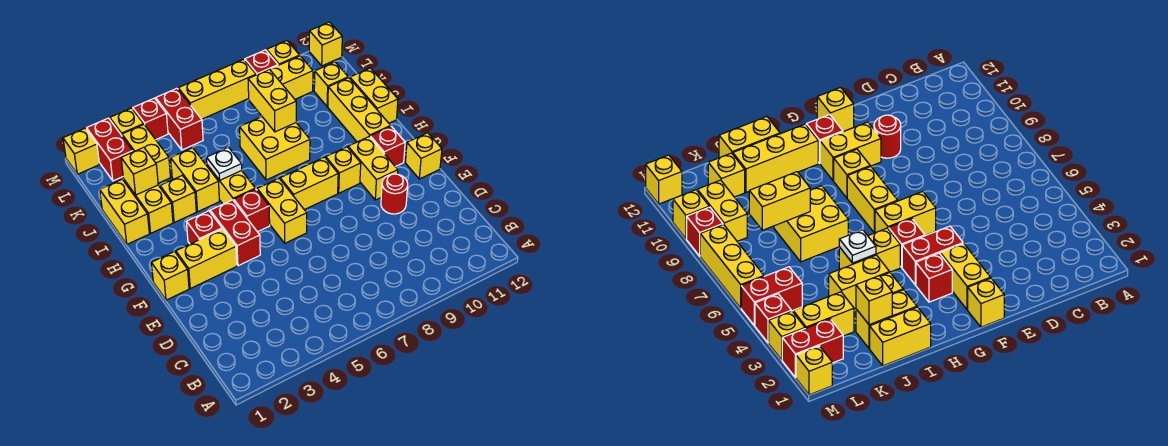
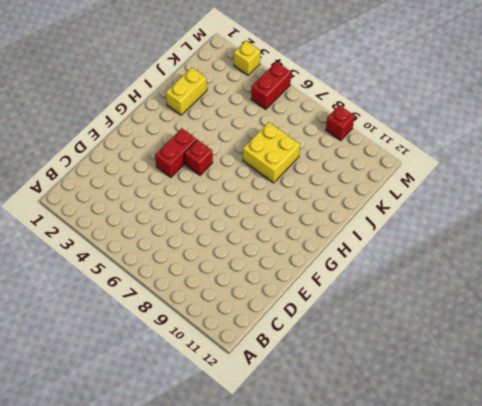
none -> red 1x1 round brick [381,174,408,214]
none -> yellow 1x1 brick [151,252,189,300]
none -> yellow 1x2 brick [176,229,237,288]
none -> yellow 1x2 brick [257,179,307,243]

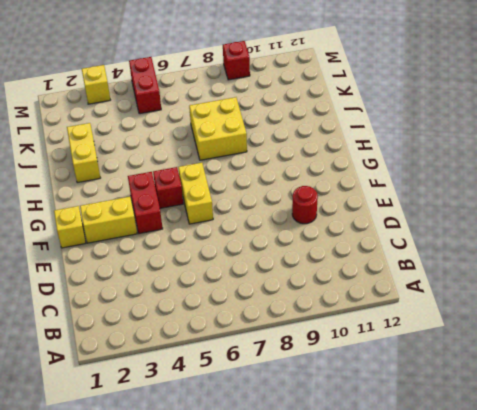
none -> yellow 1x2 brick [348,137,398,200]
none -> yellow 1x1 brick [405,133,442,179]
none -> red 1x1 brick [187,211,222,244]
none -> yellow 1x2 brick [280,157,338,210]

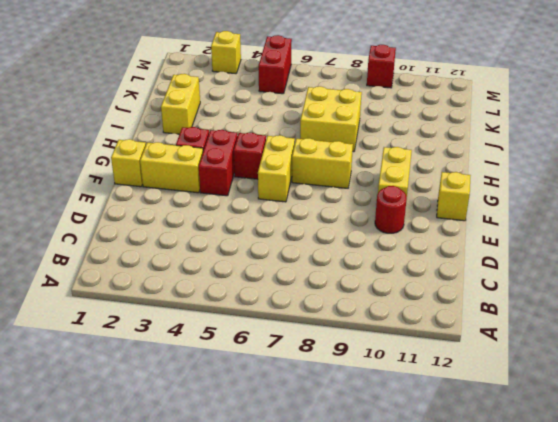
none -> yellow 1x1 brick [326,147,361,193]
none -> red 1x1 brick [370,126,405,167]
none -> yellow 1x2 brick [207,165,255,204]
none -> yellow 1x3 brick [328,78,391,142]

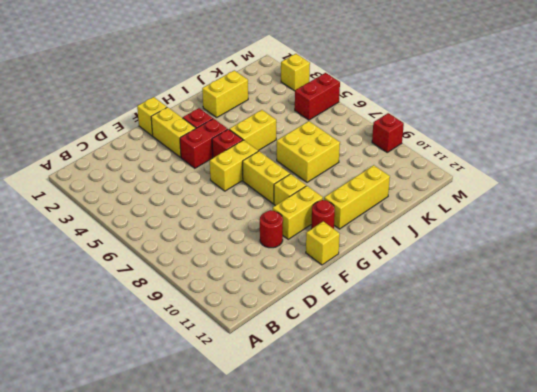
red 1x1 round brick [311,200,335,229] -> red 1x1 brick [370,126,405,167]
none -> yellow 1x2 brick [100,180,149,244]
none -> yellow 1x1 brick [160,175,196,223]
none -> yellow 1x2 brick [171,148,219,212]
none -> yellow 1x2 brick [350,68,398,123]

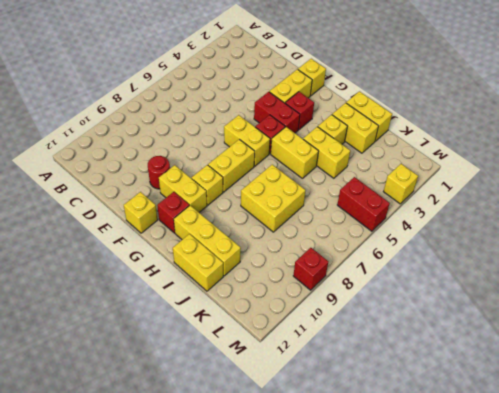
none -> yellow 1x2 brick [122,125,170,183]
none -> yellow 1x1 brick [314,62,348,107]
none -> red 1x2 brick [87,118,133,181]
none -> yellow 1x2 brick [270,56,313,99]

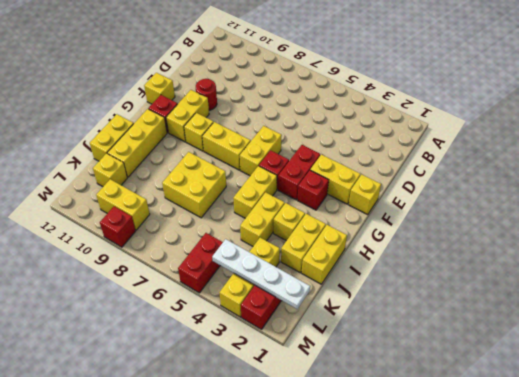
white 1x4 plate [212,239,310,309] -> none
none -> yellow 1x1 brick [63,128,99,174]
none -> red 1x1 brick [133,98,168,140]
none -> yellow 1x3 brick [178,59,256,119]
none -> yellow 1x1 brick [267,41,300,65]

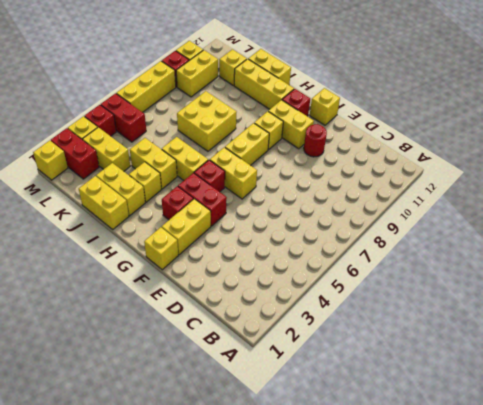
none -> yellow 1x1 brick [309,22,342,66]
none -> white 1x1 plate [207,147,242,180]
none -> yellow 1x1 brick [121,147,158,195]
none -> yellow 1x2 brick [248,69,296,132]

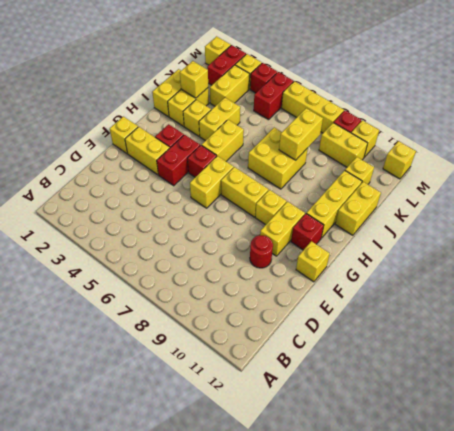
none -> white 1x1 plate [207,147,242,180]

